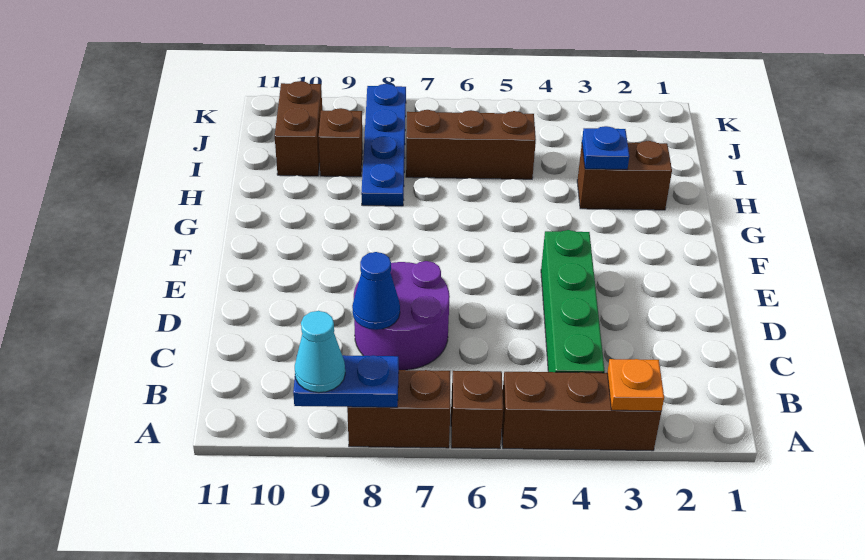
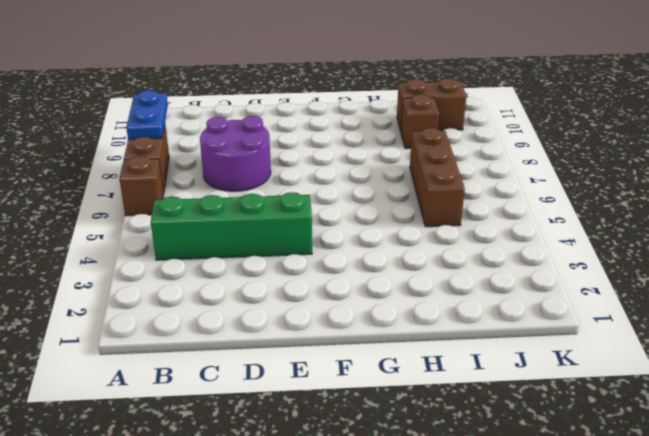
none -> brown 1x3 brick [502,371,661,451]
none -> brown 1x2 brick [577,141,672,210]
none -> blue 1x4 plate [361,84,406,206]

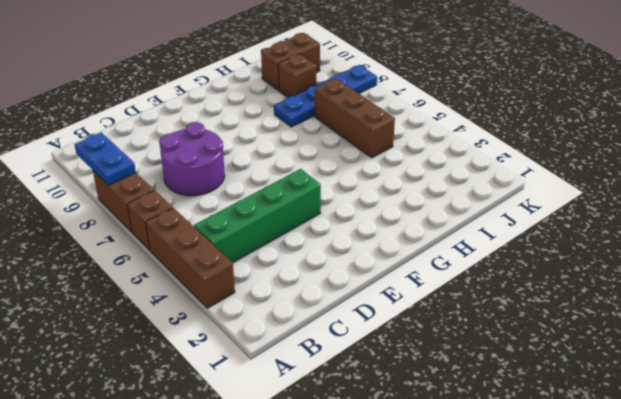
none -> brown 1x2 brick [577,141,672,210]
none -> orange 1x1 plate [607,359,664,411]
none -> blue 1x1 cone [352,252,400,330]

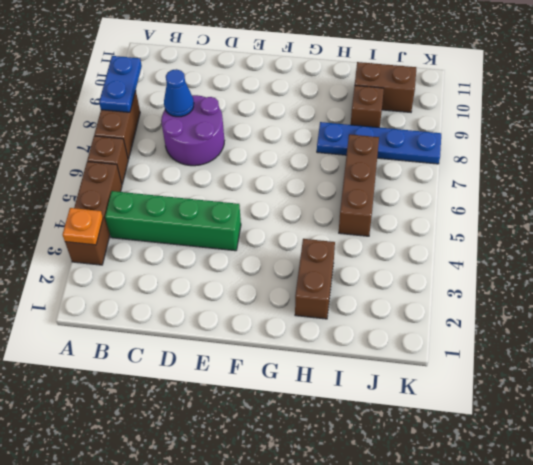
none -> blue 1x1 plate [582,126,629,169]
none -> cyan 1x1 cone [295,311,345,393]

